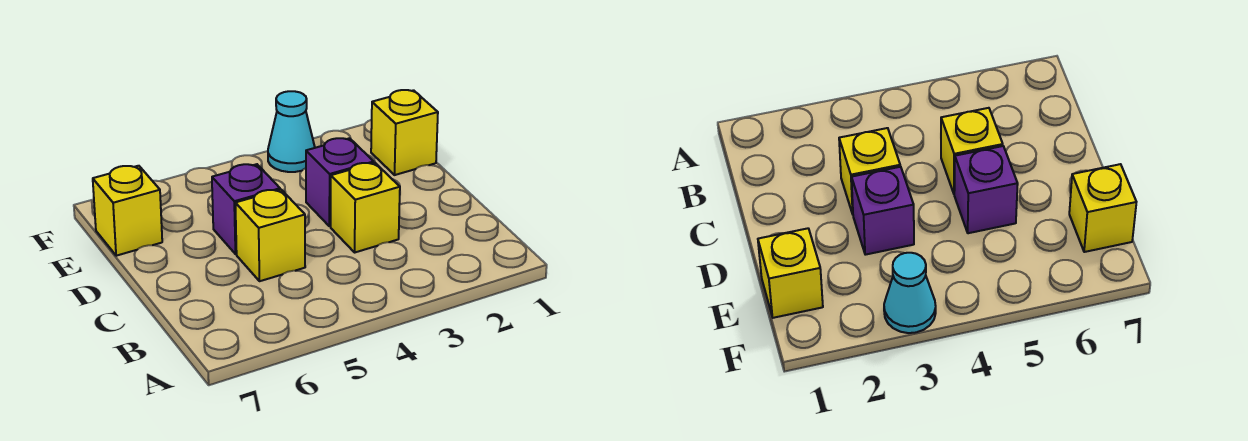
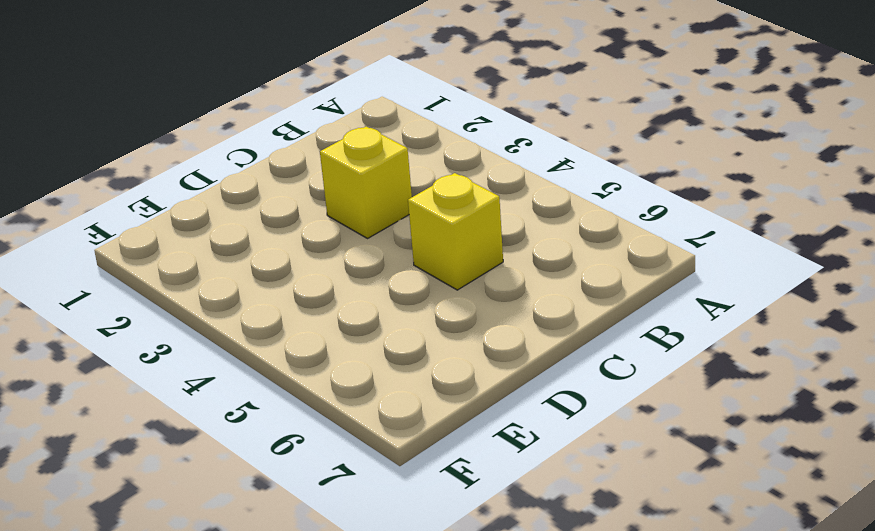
none -> purple 1x1 brick [306,138,374,226]
none -> purple 1x1 brick [212,164,280,254]

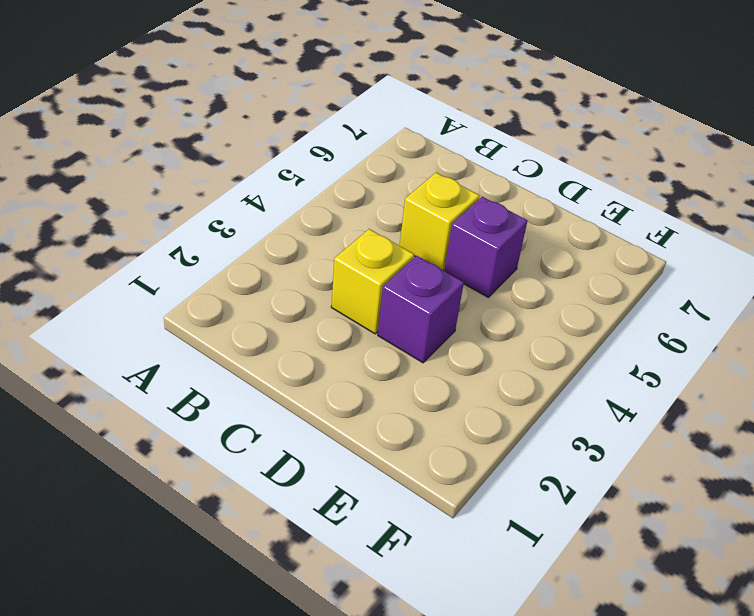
none -> yellow 1x1 brick [371,90,438,175]
none -> yellow 1x1 brick [93,166,162,256]

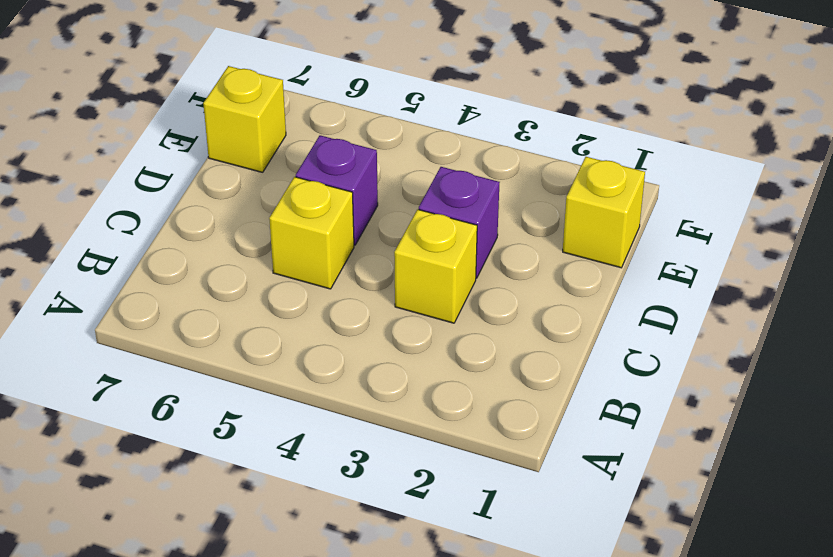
none -> cyan 1x1 cone [268,91,315,172]

